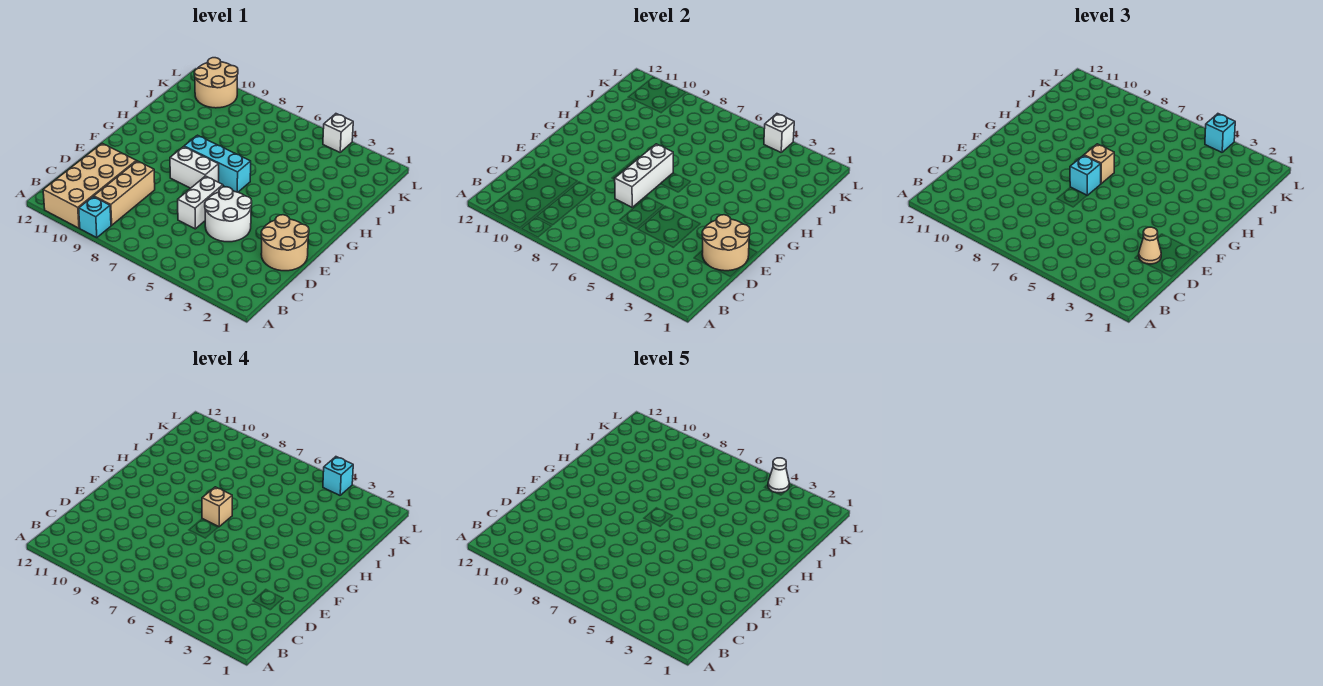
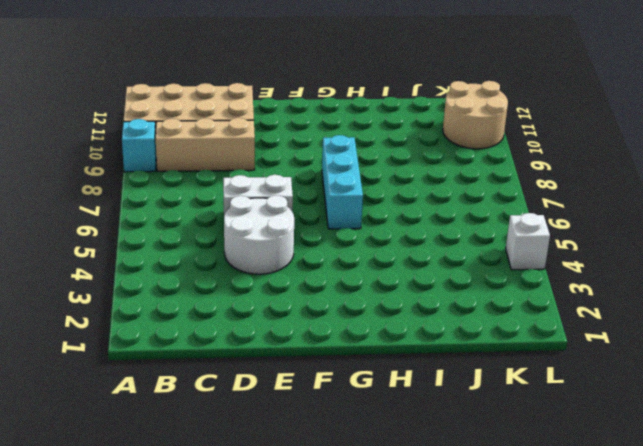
none -> tan 2x2 round brick [261,215,309,271]
none -> white 1x2 brick [170,147,219,188]
none -> tan 2x2 round brick [702,215,750,271]

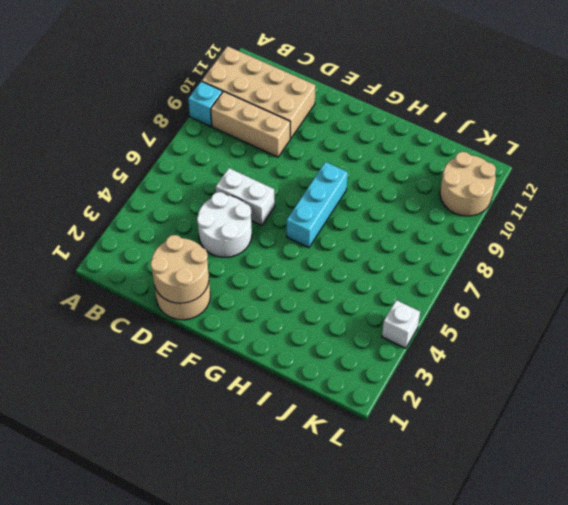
none -> white 1x2 brick [170,147,219,188]
none -> white 1x3 brick [615,144,673,207]
none -> white 1x1 brick [764,114,794,152]

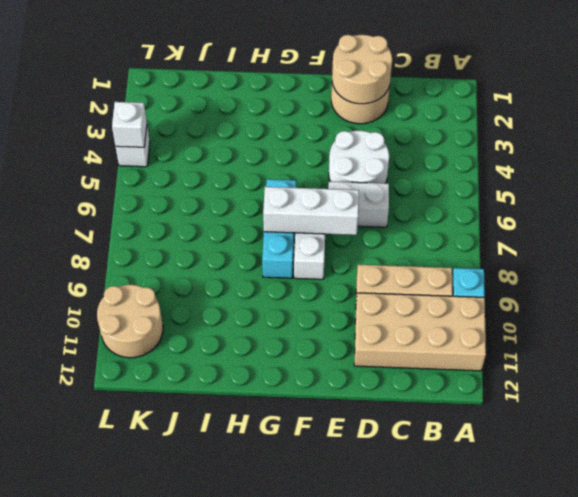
none -> tan 1x1 cone [1139,227,1161,264]
none -> cyan 1x1 brick [1070,155,1101,195]
none -> tan 1x1 brick [1084,144,1114,184]

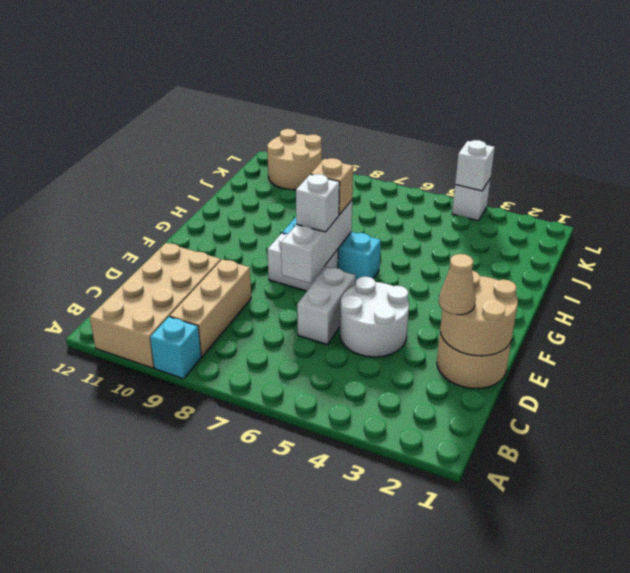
white 1x1 brick [296,174,340,232] -> cyan 1x1 brick [1070,155,1101,195]
none -> cyan 1x1 brick [1205,114,1235,152]
none -> tan 1x1 brick [202,487,232,527]
none -> cyan 1x1 brick [323,457,353,495]

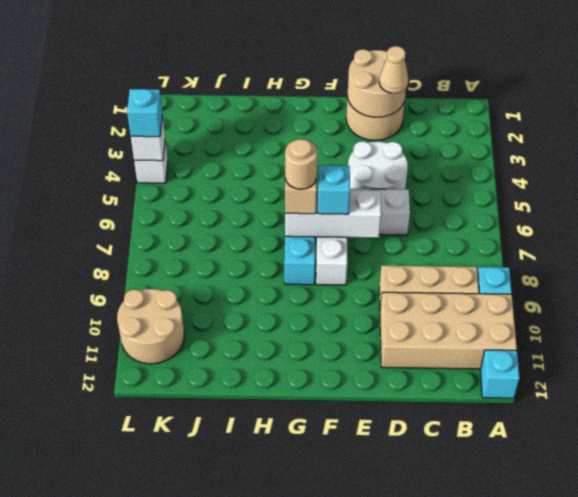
cyan 1x1 brick [480,350,520,398] -> cyan 1x1 brick moved to [323,457,353,495]
tan 1x1 round brick [285,139,317,189] -> tan 1x1 brick [202,487,232,527]
none -> white 1x1 cone [768,458,789,493]

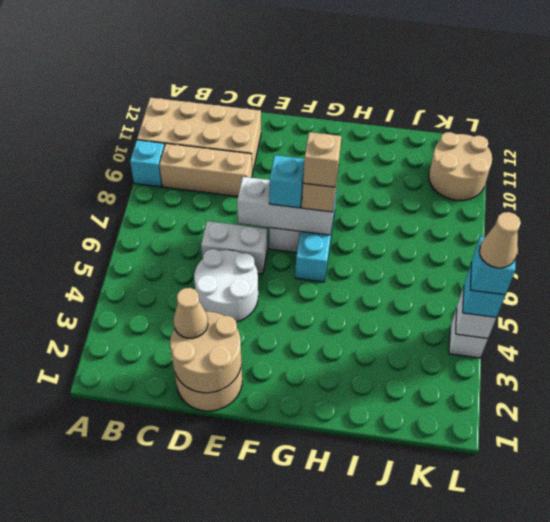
tan 1x1 cone [479,212,521,268] -> white 1x1 cone [768,458,789,493]

